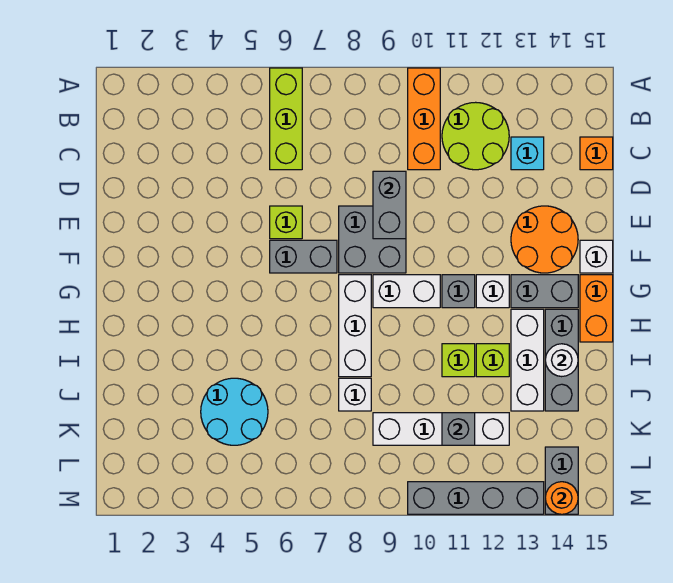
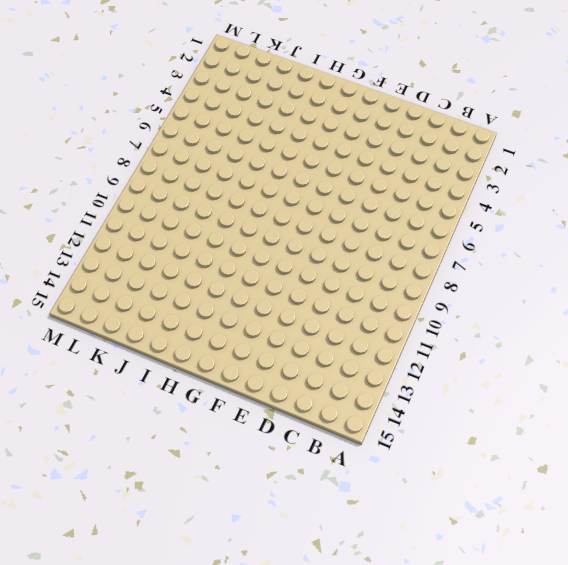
none -> lime 1x3 brick [270,68,302,170]
none -> orange 1x3 brick [408,68,440,170]
none -> lime 2x2 round brick [442,102,509,170]

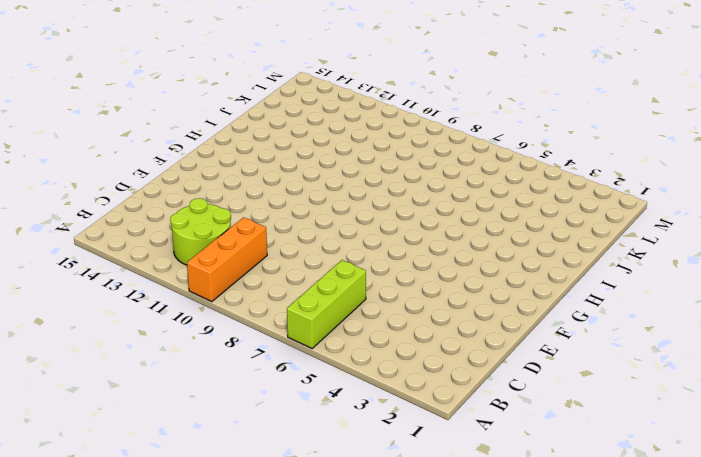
none -> cyan 1x1 brick [511,137,544,170]
none -> orange 1x1 brick [580,137,613,170]
none -> lime 1x1 brick [270,206,302,239]

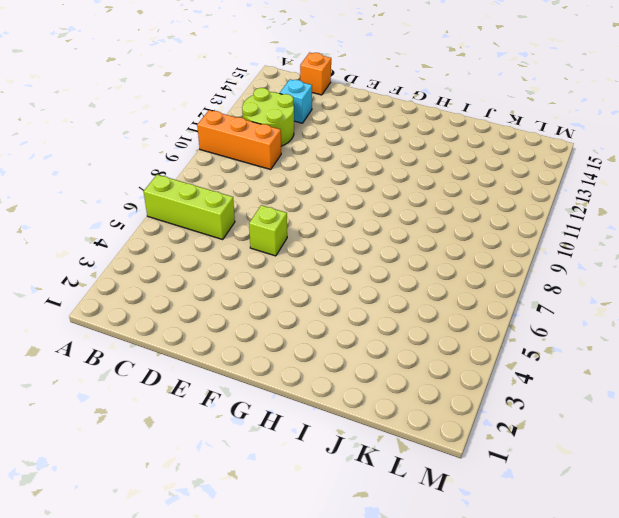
none -> grey 2x2 brick [339,206,406,273]
none -> orange 2x2 round brick [511,206,578,273]
none -> grey 1x2 brick [270,240,337,273]

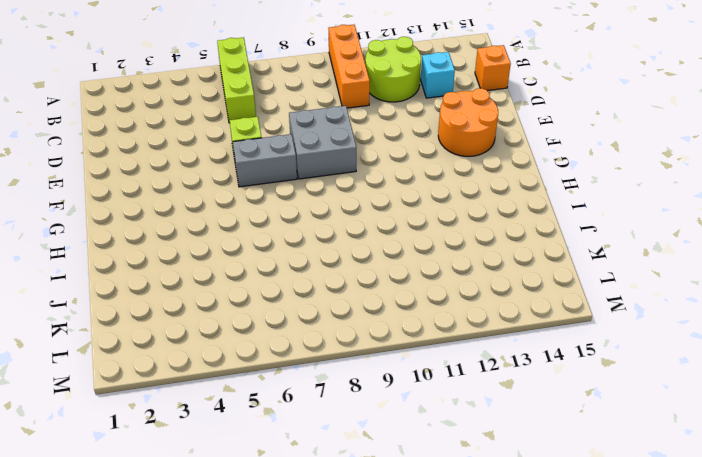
none -> white 1x1 brick [580,240,613,273]
none -> white 1x3 brick [339,275,371,377]
none -> white 1x2 brick [373,275,440,308]

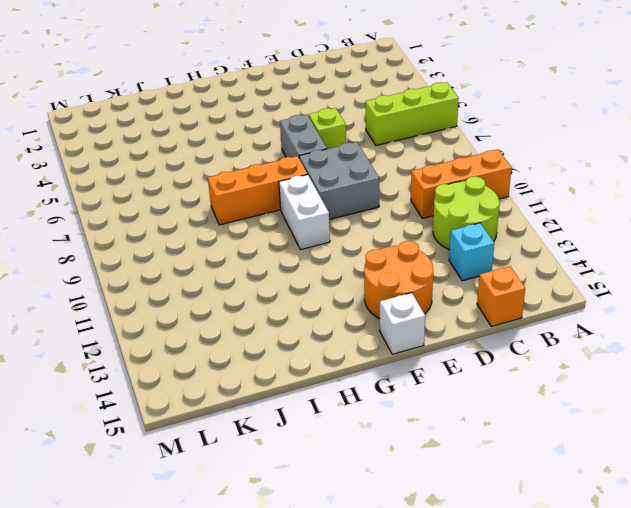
orange 1x3 brick [208,156,307,225] -> white 1x3 brick [339,275,371,377]
none -> grey 1x1 brick [442,275,475,308]
none -> white 1x1 brick [476,275,509,308]
none -> grey 1x2 brick [511,275,578,308]

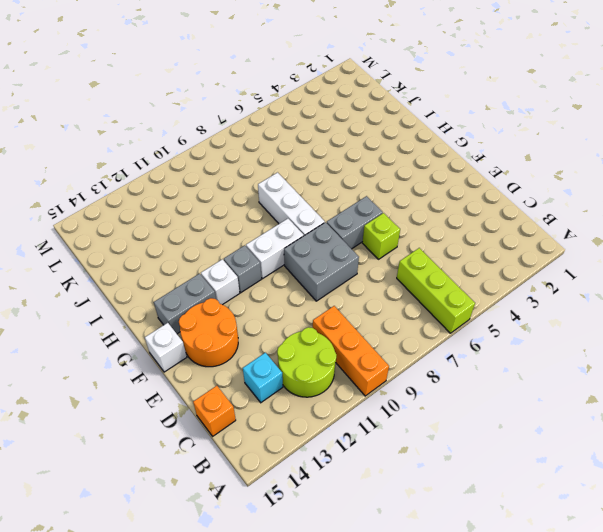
none -> orange 1x2 brick [580,275,613,342]
none -> white 1x3 brick [511,309,544,411]
none -> grey 1x3 brick [545,309,578,411]

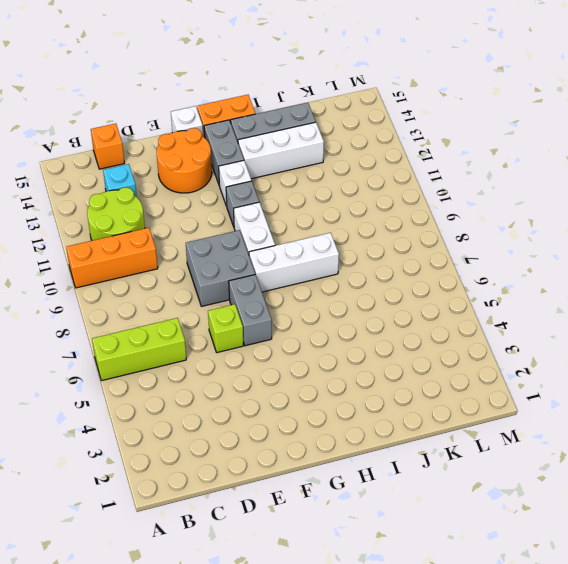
none -> lime 1x1 brick [442,344,475,377]
none -> lime 1x1 brick [476,344,509,377]
none -> cyan 2x2 round brick [201,378,268,445]

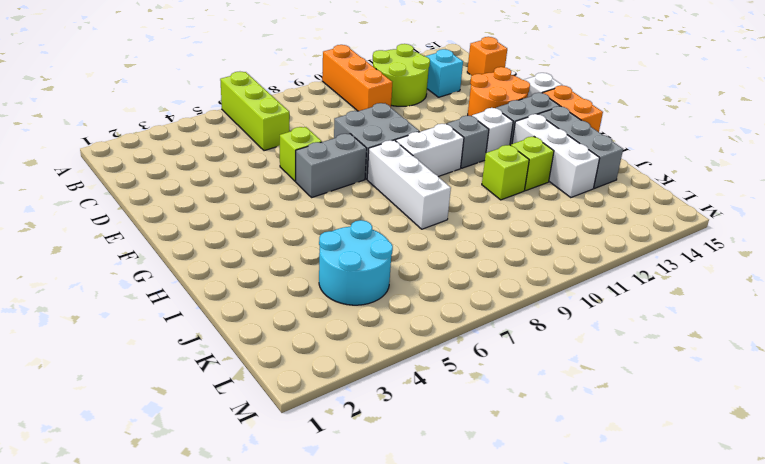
none -> white 1x1 brick [339,378,371,411]
none -> white 1x4 brick [373,413,509,445]
none -> grey 1x2 brick [545,447,578,514]

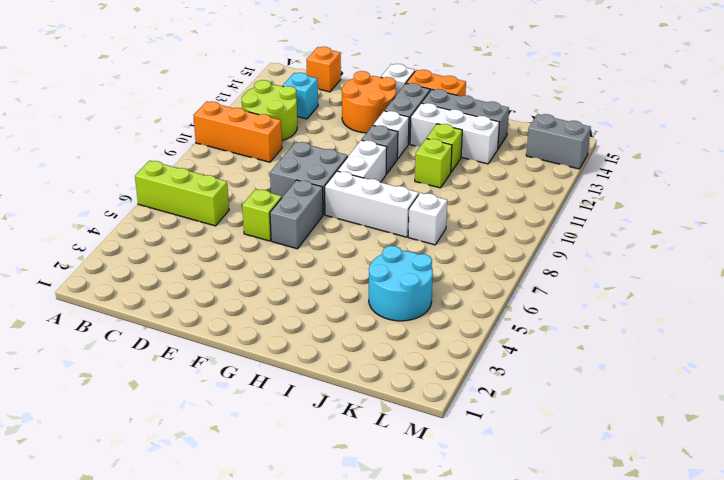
none -> white 1x4 brick [373,413,509,445]
none -> grey 1x4 brick [408,482,544,514]
none -> grey 1x2 brick [373,171,406,239]

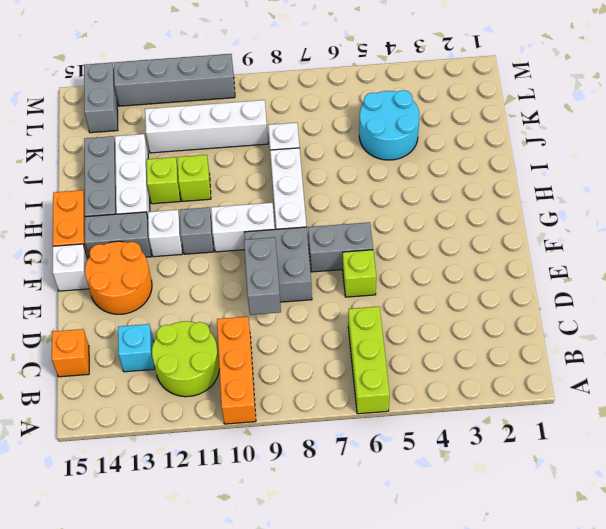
none -> white 1x1 round brick [545,344,578,377]
none -> grey 1x1 brick [442,413,475,445]
none -> orange 1x1 round brick [545,482,578,514]

